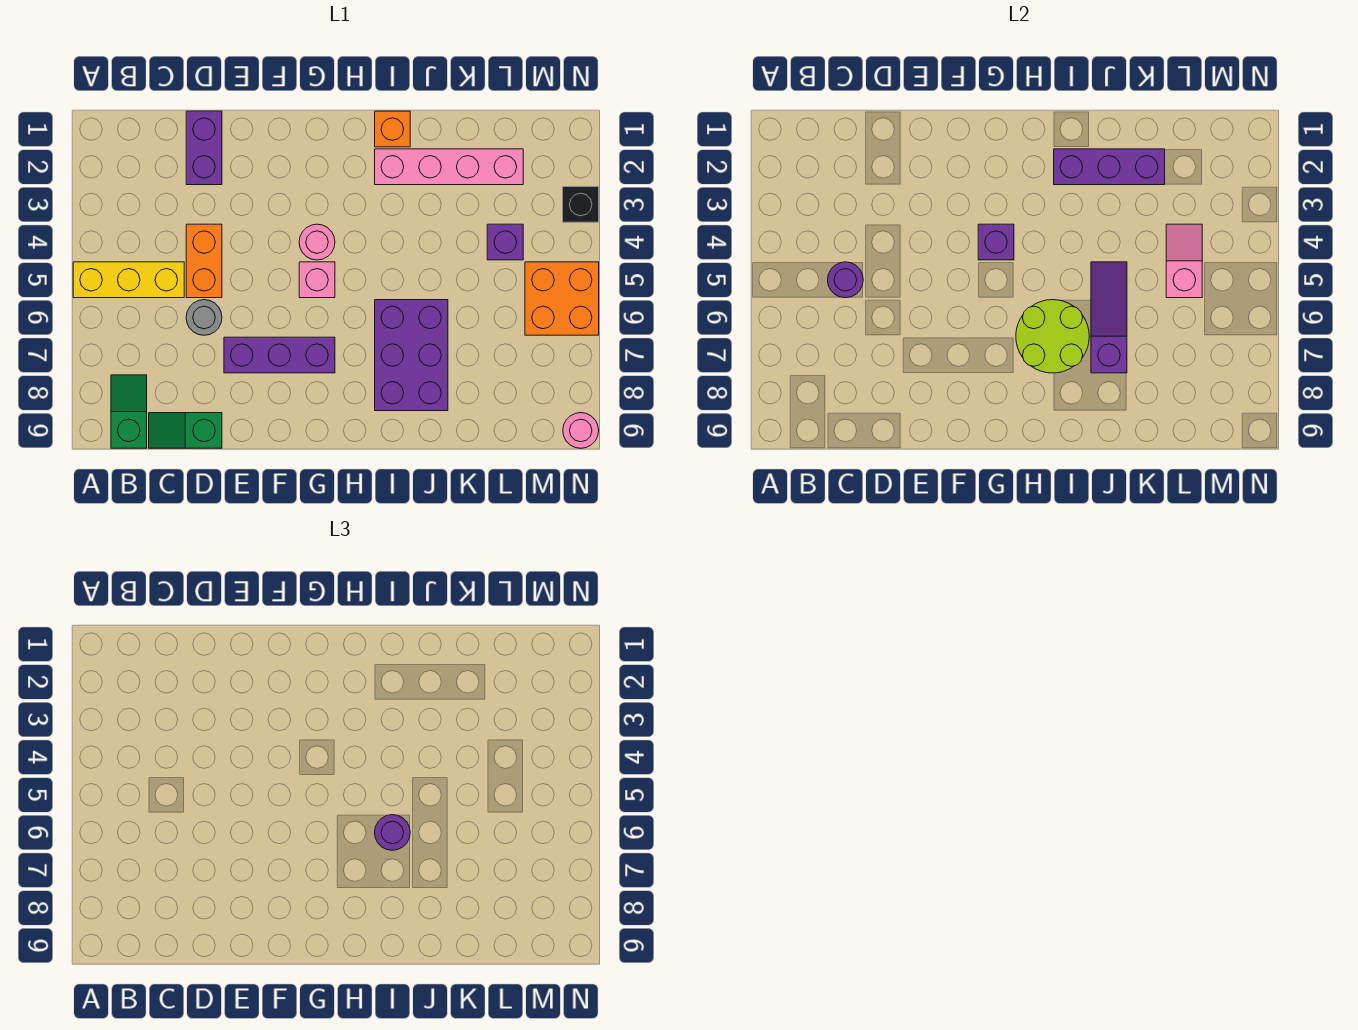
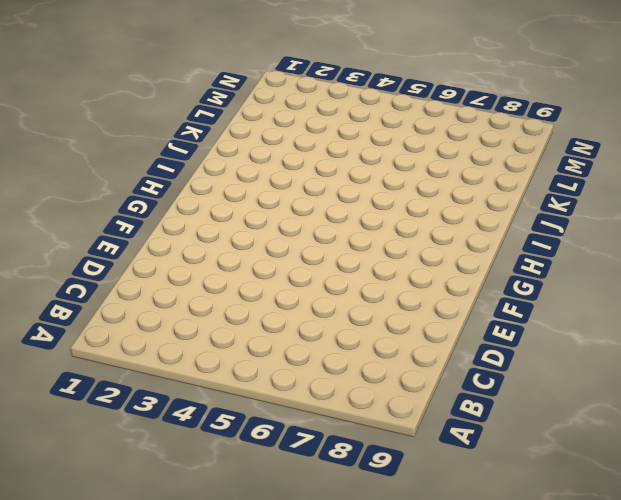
none -> yellow 1x3 brick [73,262,184,298]
none -> green 1x2 slope [111,375,147,448]
none -> green 1x2 slope [149,413,222,448]

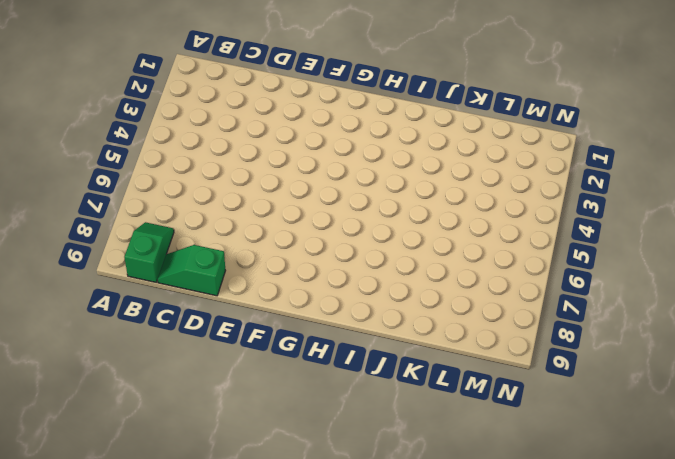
none -> yellow 1x3 brick [73,262,184,298]
none -> purple 1x2 brick [186,111,222,185]
none -> orange 1x2 brick [186,224,222,298]

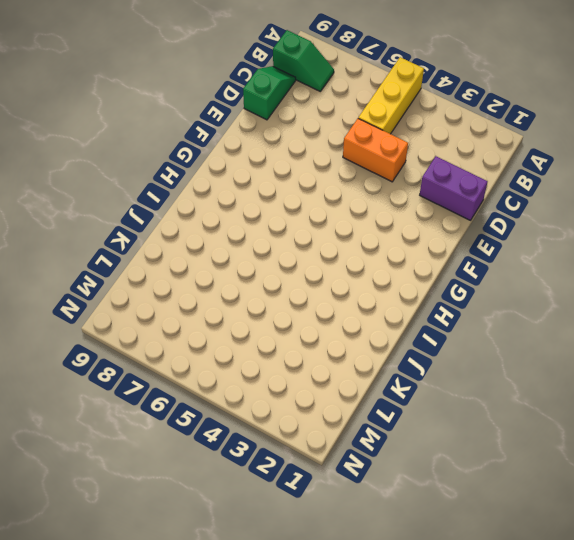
none -> grey 1x1 round brick [186,300,222,335]
none -> purple 1x3 brick [224,337,335,373]
none -> pink 1x1 round brick [299,224,335,260]

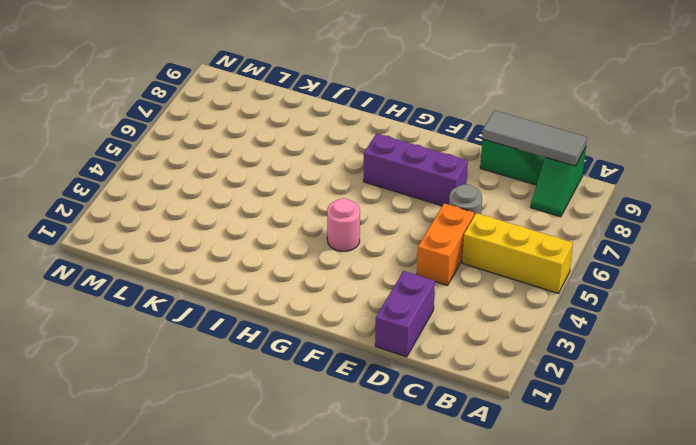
grey 1x3 tile [482,110,587,166] -> none
none -> pink 1x1 brick [299,262,335,298]
none -> orange 1x1 brick [375,111,410,147]
none -> pink 1x4 brick [375,149,523,185]

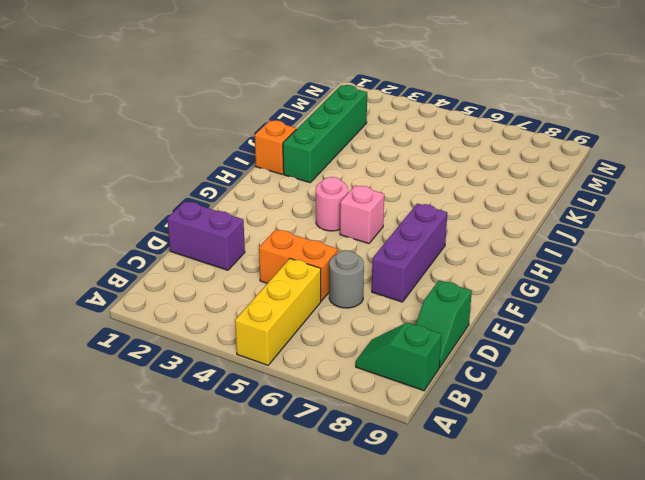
green 1x4 brick [283,85,367,183] -> pink 1x4 brick [375,149,523,185]
none -> purple 2x3 brick [375,300,448,411]
none -> purple 1x1 brick [487,224,523,260]
none -> orange 2x2 brick [525,262,599,335]

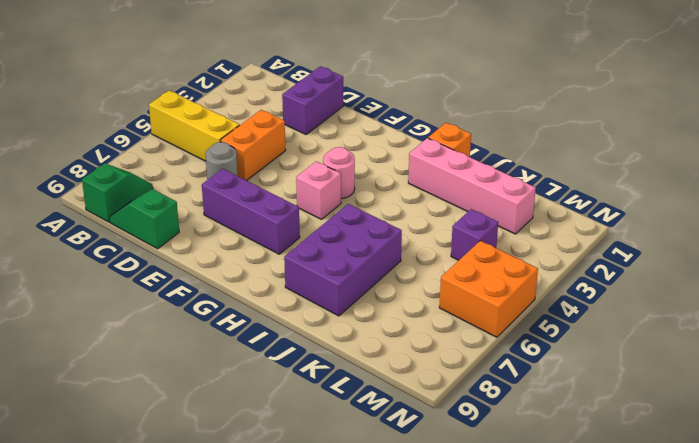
none -> black 1x1 brick [563,187,599,222]
none -> pink 1x1 round brick [563,413,599,448]
none -> purple 1x1 round brick [828,262,863,298]

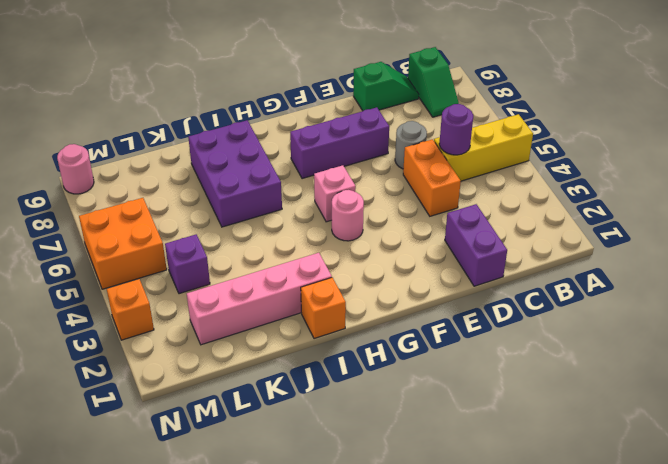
orange 1x1 brick [107,279,154,340] -> black 1x1 brick [563,187,599,222]
none -> purple 1x1 brick [978,224,1014,260]
none -> lime 2x2 round brick [1016,300,1089,373]
none -> purple 1x3 brick [1054,149,1165,185]

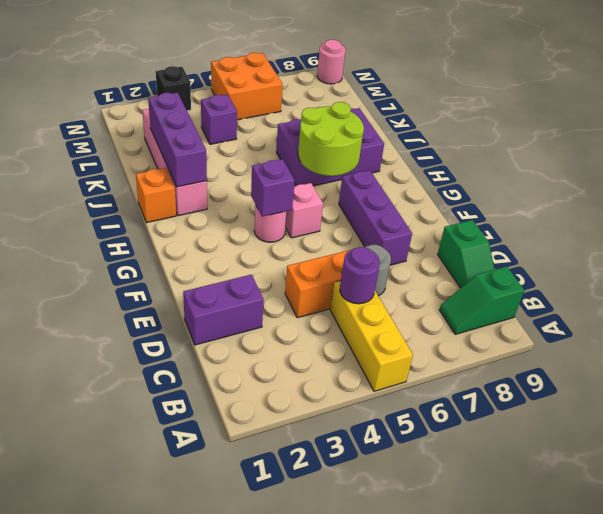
none -> purple 1x3 slope [1091,262,1127,373]
none -> pink 1x2 slope [1166,224,1202,298]
none -> purple 1x1 round brick [375,815,410,850]

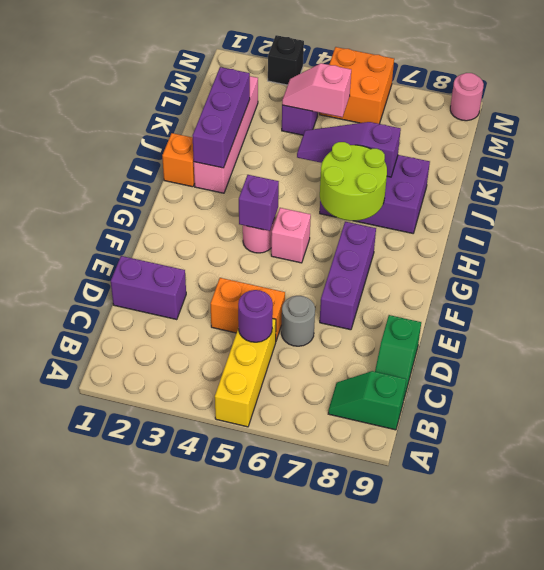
none -> purple 1x1 round brick [375,815,410,850]

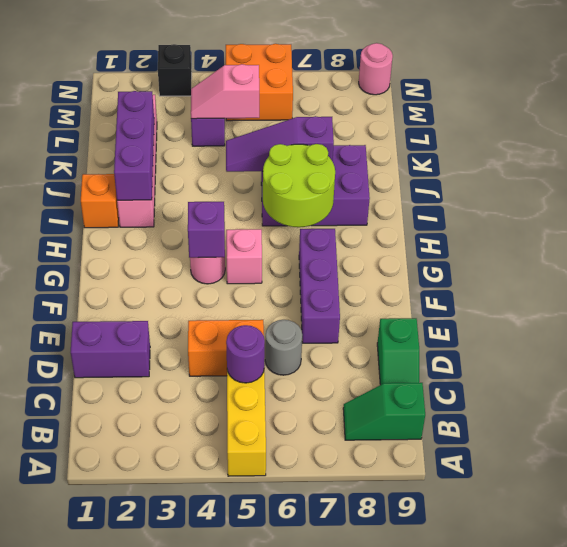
none -> purple 1x1 round brick [375,815,410,850]

